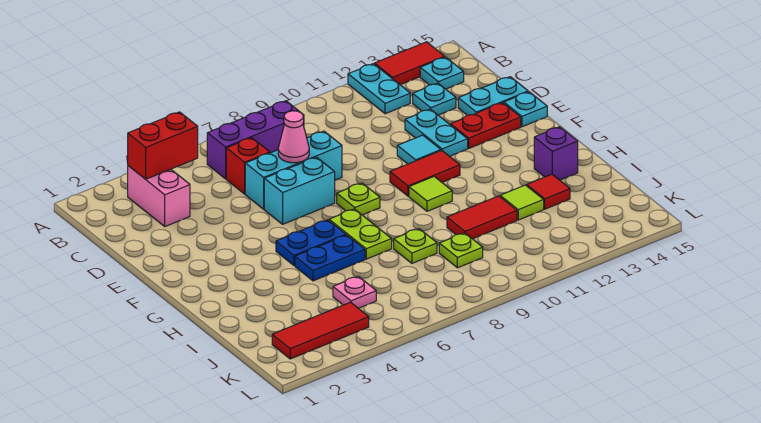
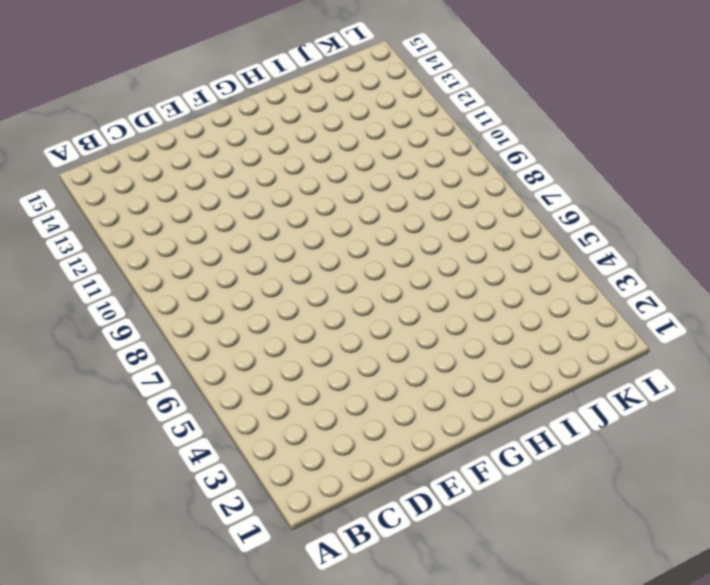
none -> cyan 1x2 plate [348,64,410,114]
none -> red 1x2 tile [375,42,445,85]
none -> pink 1x2 brick [128,166,190,226]
none -> purple 1x3 brick [207,101,304,179]

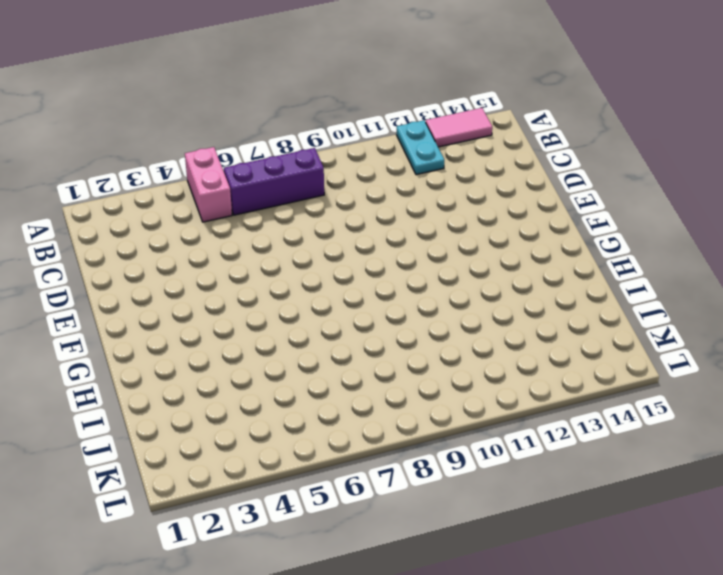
pink 1x2 brick [185,147,232,222] -> pink 1x2 brick moved to [128,166,190,226]
pink 1x2 tile [426,108,492,147] -> red 1x2 tile [375,42,445,85]
none -> cyan 1x1 plate [420,57,464,89]
none -> red 1x1 brick [226,138,270,194]
none -> cyan 1x1 plate [413,83,456,115]
none -> cyan 1x3 brick [245,131,342,209]

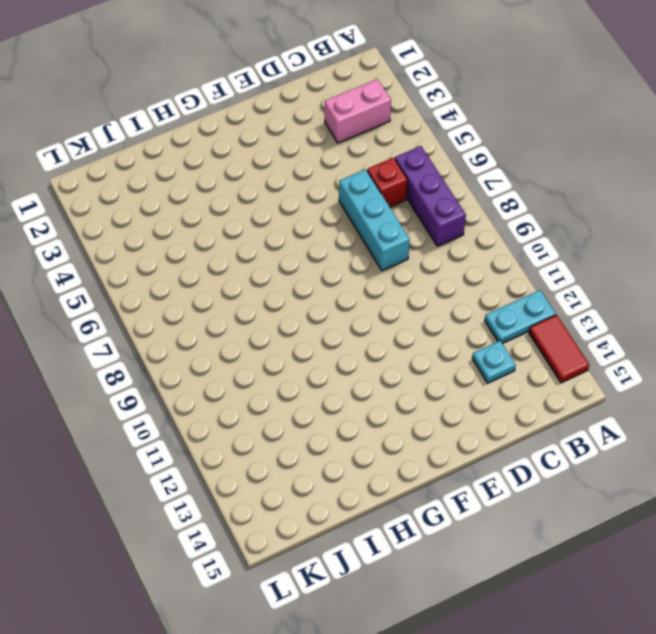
none -> cyan 1x1 plate [420,57,464,89]
none -> cyan 1x2 plate [405,109,468,156]
none -> cyan 1x2 plate [458,77,528,115]
none -> cyan 1x2 brick [264,157,335,224]

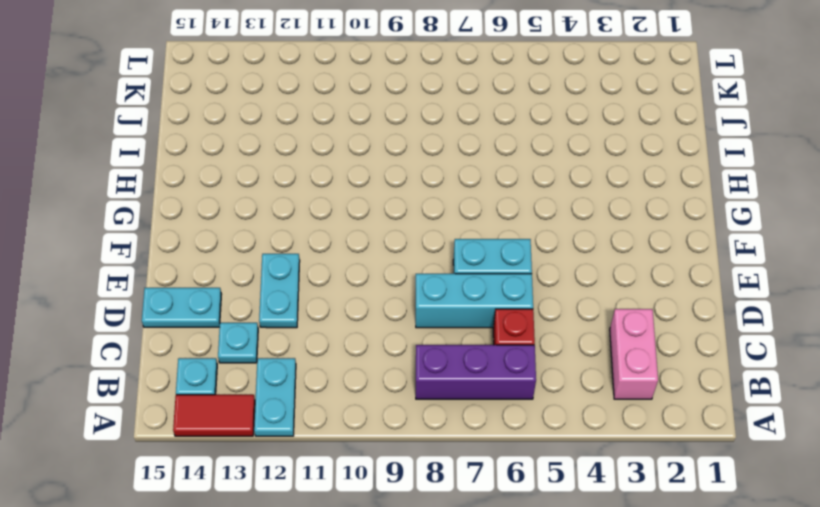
none -> cyan 1x1 tile [397,135,441,164]
none -> red 1x2 plate [451,103,521,148]
none -> cyan 1x1 plate [504,92,547,127]
none -> lime 1x1 plate [337,183,380,215]

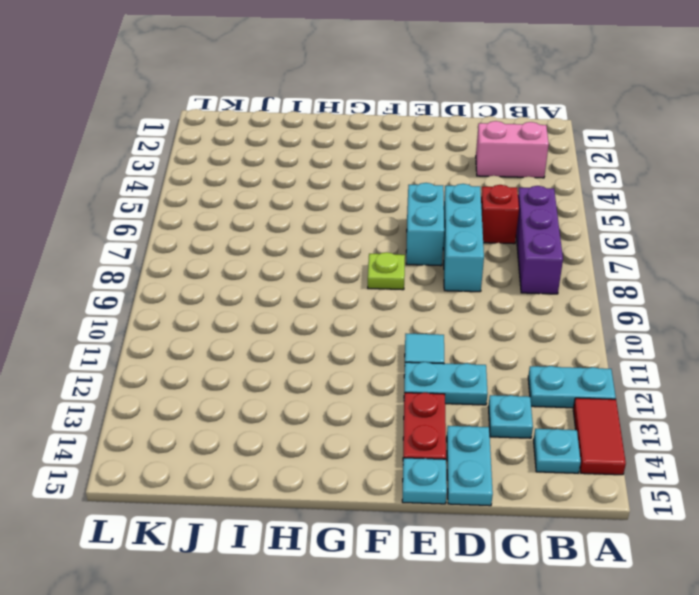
none -> red 1x2 tile [390,150,460,196]
none -> blue 1x2 plate [276,220,346,266]
none -> lime 1x2 plate [329,209,392,259]
none -> lime 1x1 tile [409,177,452,211]

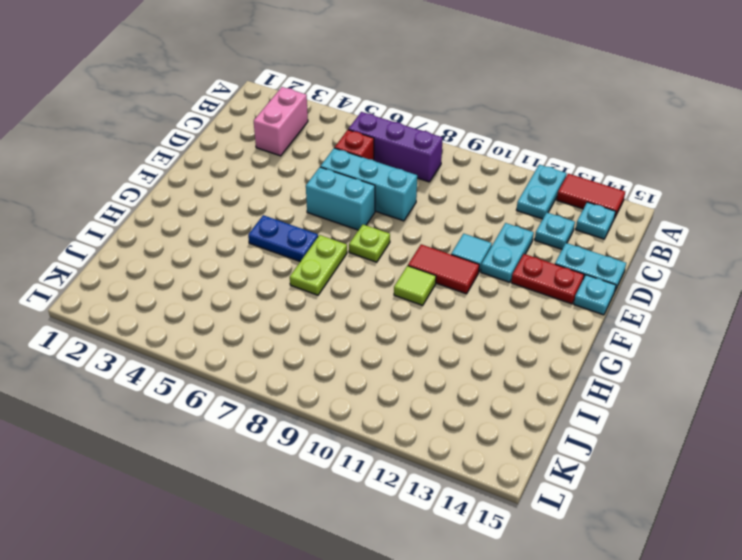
none -> blue 1x2 plate [295,235,365,281]
none -> purple 1x1 brick [534,127,578,180]
none -> lime 1x1 plate [394,229,437,263]
none -> red 1x2 tile [447,196,517,239]

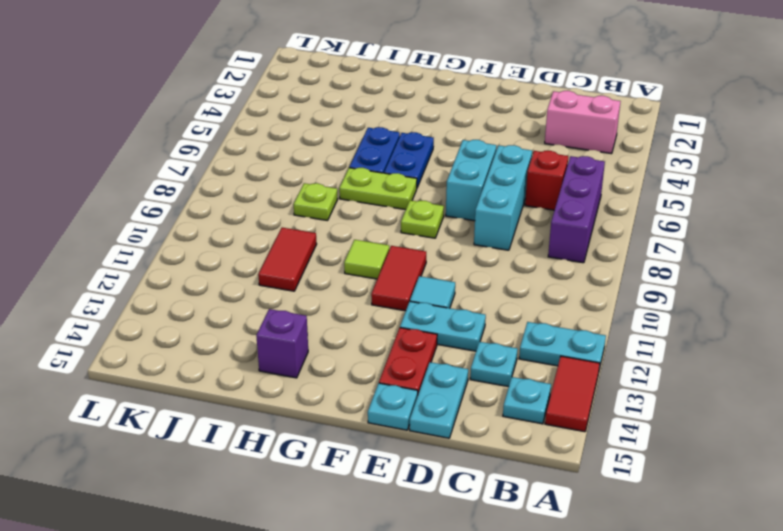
none -> lime 1x1 tile [500,185,544,220]
none -> red 1x1 tile [527,174,570,209]
none -> pink 1x1 plate [333,276,376,308]
none -> lime 1x1 plate [439,233,483,268]

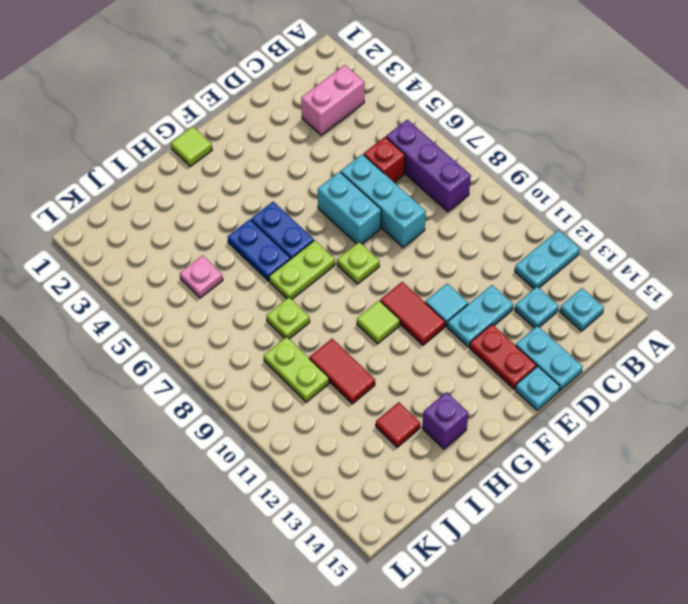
lime 1x1 tile [171,126,212,166] -> lime 1x1 tile moved to [500,185,544,220]
lime 1x2 plate [264,337,329,402] -> lime 1x1 plate [439,233,483,268]
none -> red 1x2 tile [375,42,445,85]
none -> red 1x3 tile [272,302,369,359]
none -> red 1x2 brick [128,112,198,179]
none -> pink 1x1 cone [278,111,309,163]

